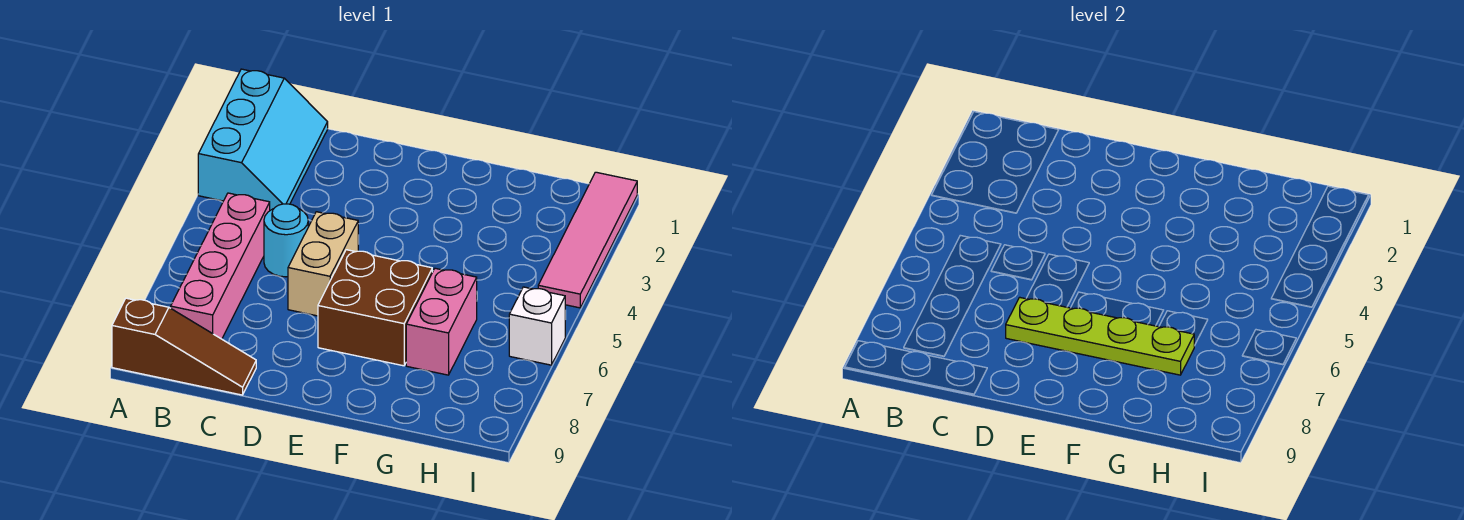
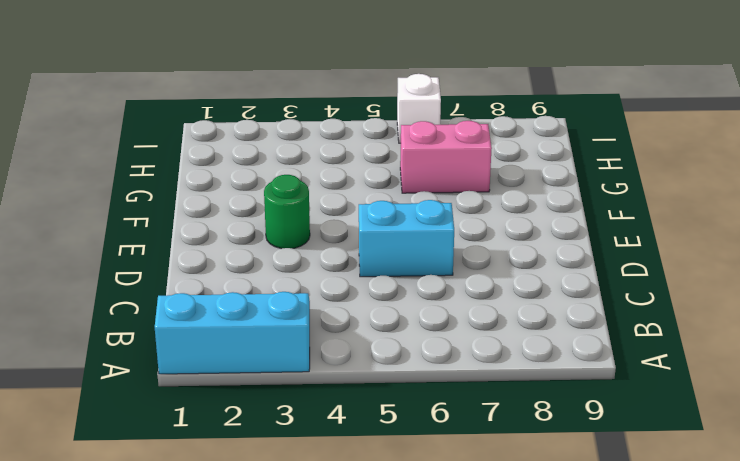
cyan 1x2 brick [359,200,454,277] -> tan 1x2 brick [288,212,358,316]
green 1x1 round brick [264,175,310,249] -> none
none -> brown 1x3 slope [112,298,256,395]
none -> pink 1x4 brick [171,193,270,339]

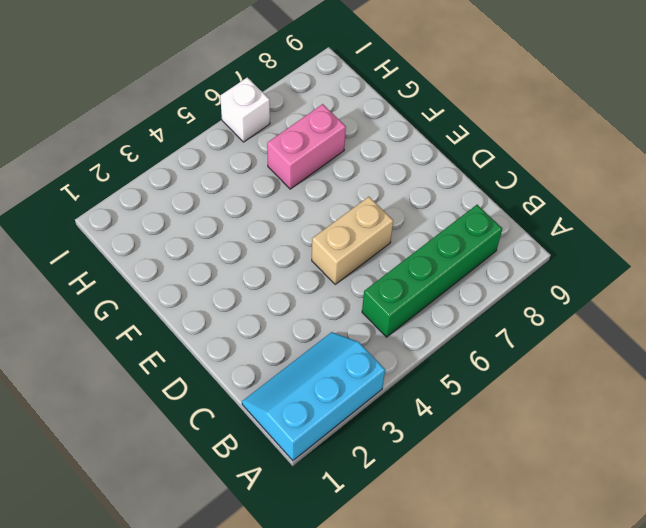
green 1x4 brick [362,205,502,337] -> pink 1x4 brick [171,193,270,339]
none -> brown 1x3 slope [112,298,256,395]
none -> cyan 1x1 round brick [264,204,308,277]

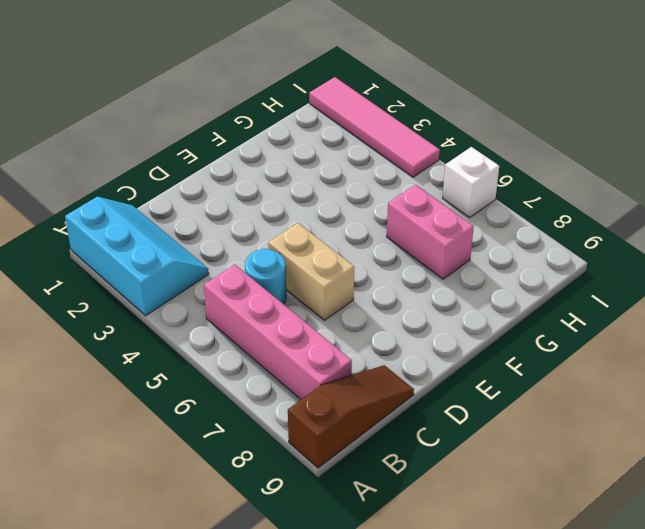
none -> brown 2x2 brick [318,250,432,366]
none -> lime 1x4 plate [1006,297,1195,375]

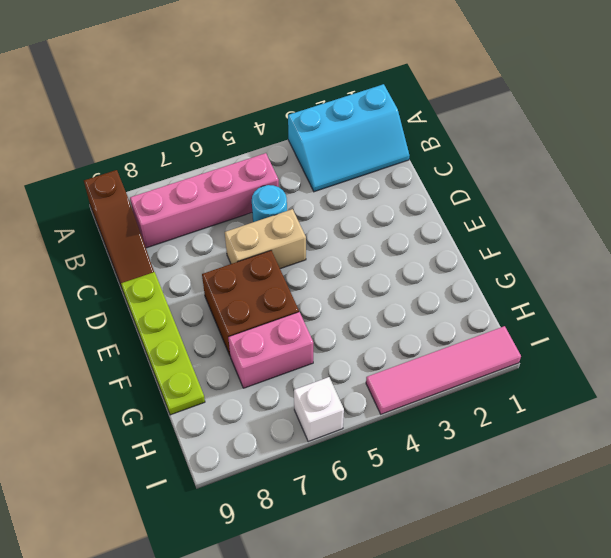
lime 1x4 plate [121,272,205,415] -> lime 1x4 plate moved to [1006,297,1195,375]

